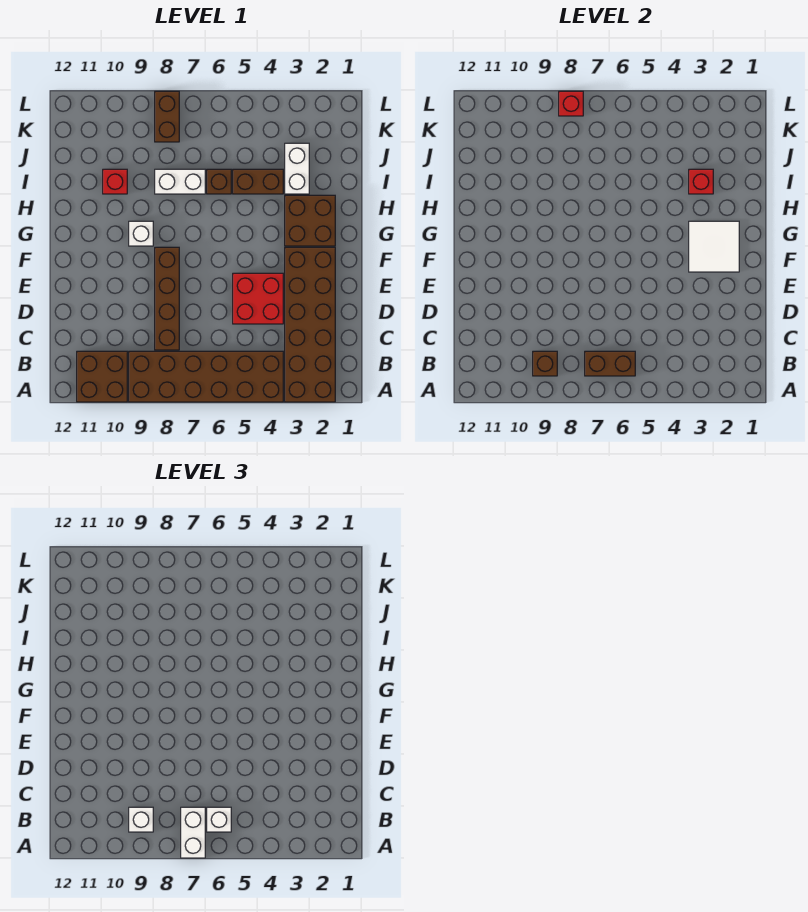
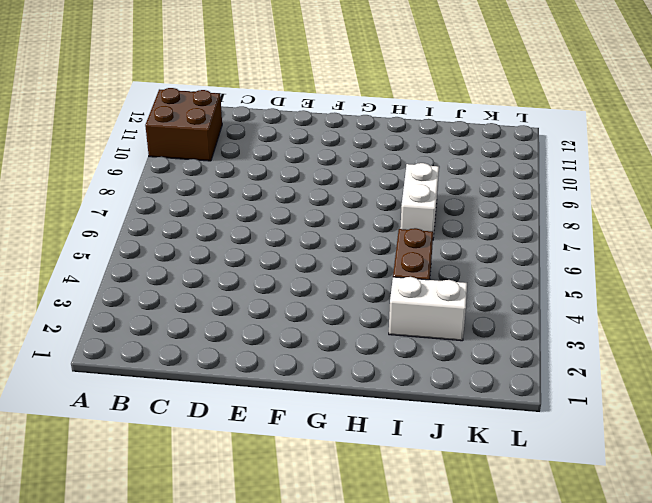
none -> brown 2x6 brick [285,247,335,402]
none -> brown 2x6 brick [129,351,283,402]
none -> brown 1x4 brick [155,247,179,350]

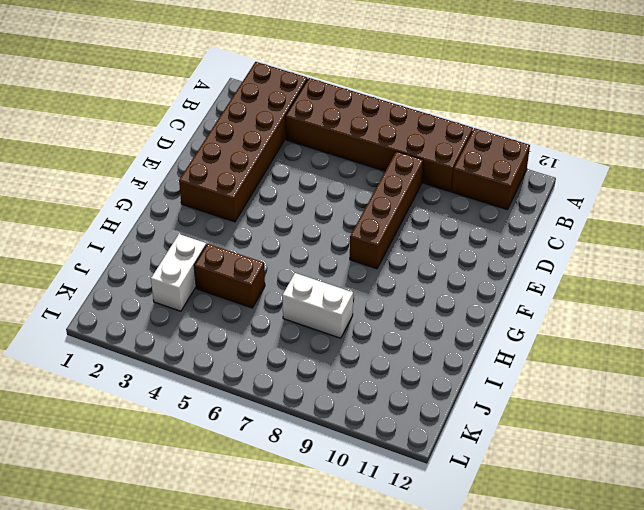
none -> red 2x2 brick [233,273,283,324]
none -> brown 2x2 brick [285,195,335,246]
none -> white 1x1 brick [129,221,153,246]

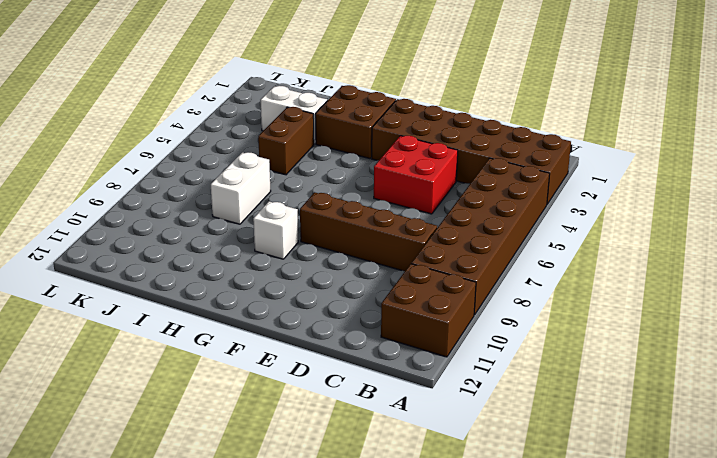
none -> brown 1x1 brick [207,169,231,194]
none -> red 1x1 brick [103,169,127,194]
none -> brown 1x2 brick [155,91,179,142]

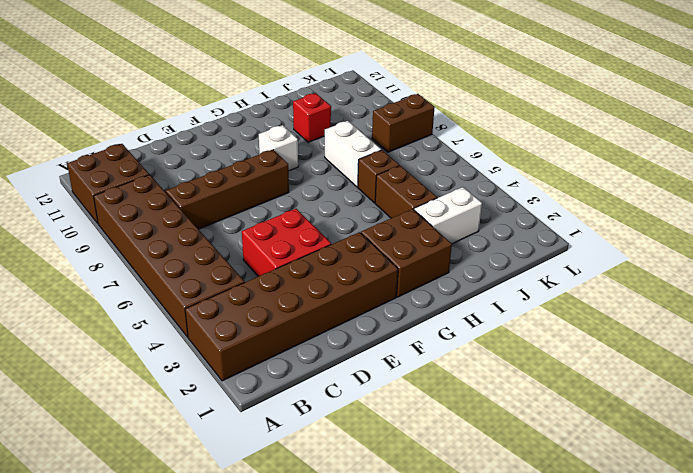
none -> brown 1x2 brick [585,351,635,376]
none -> brown 1x1 brick [533,351,557,376]
none -> white 2x2 tile [689,221,739,272]

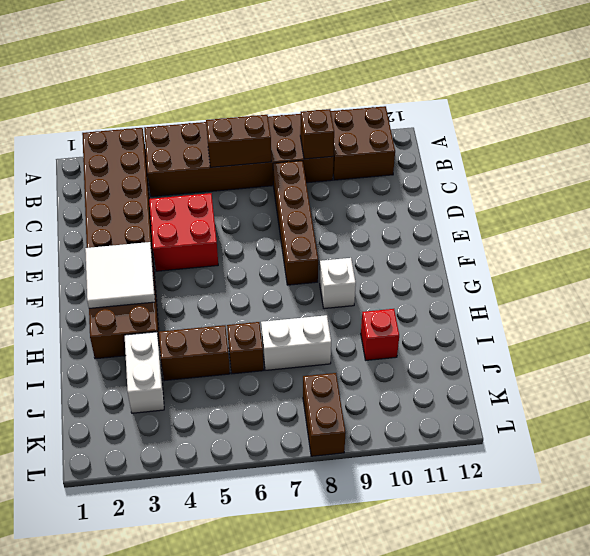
none -> red 1x1 brick [689,169,713,194]
none -> red 1x1 brick [559,91,583,116]
none -> white 1x2 brick [181,807,205,858]

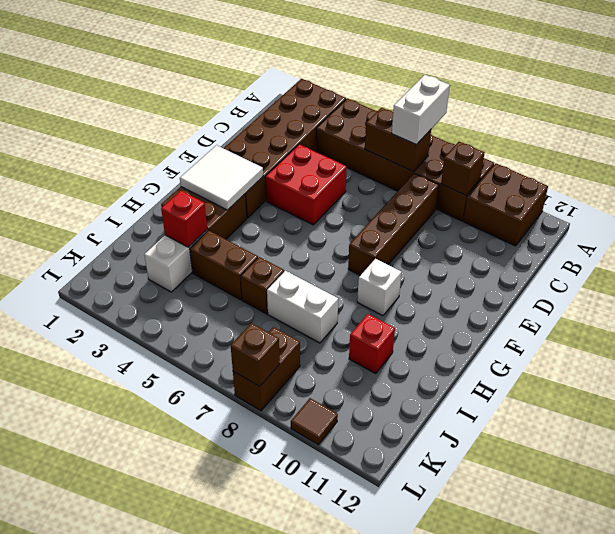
brown 1x1 brick [231,323,280,386] -> red 1x1 brick [559,91,583,116]
brown 1x1 tile [291,398,338,445] -> none
none -> white 1x1 brick [207,807,231,832]
none -> white 1x1 brick [129,807,153,832]

